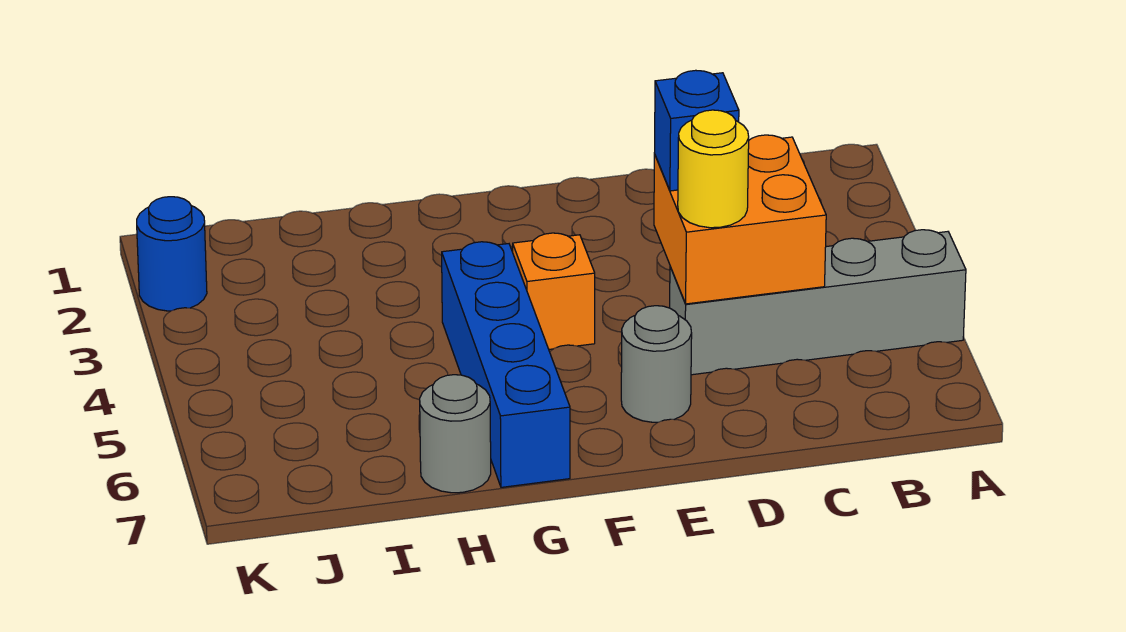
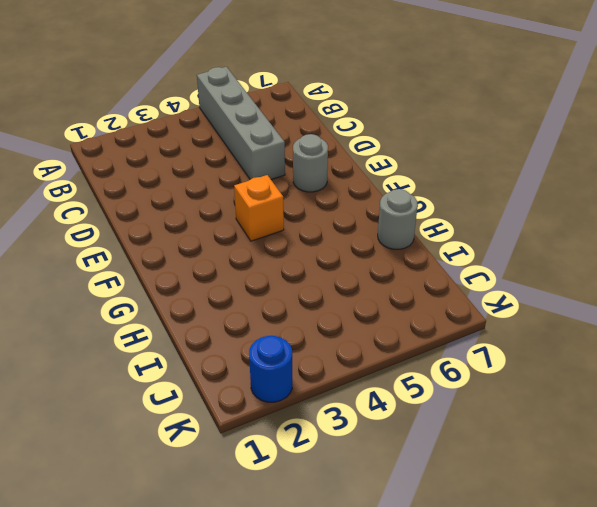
none -> blue 1x4 brick [442,242,570,487]
none -> orange 2x2 brick [654,135,826,304]

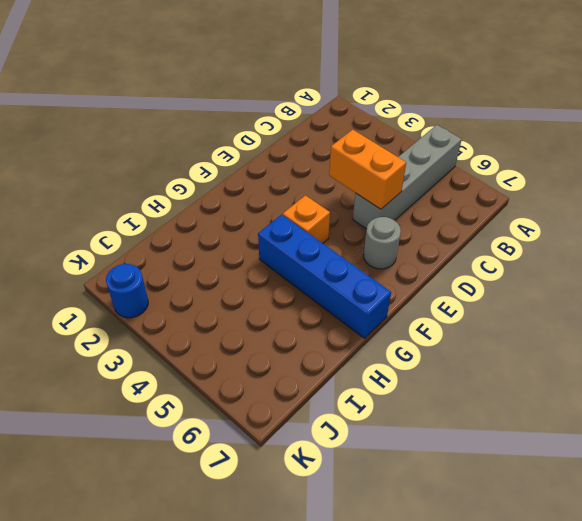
orange 1x2 brick [329,129,406,209] -> orange 2x2 brick [654,135,826,304]
none -> grey 1x1 round brick [420,375,491,493]
none -> blue 1x1 brick [654,70,739,191]

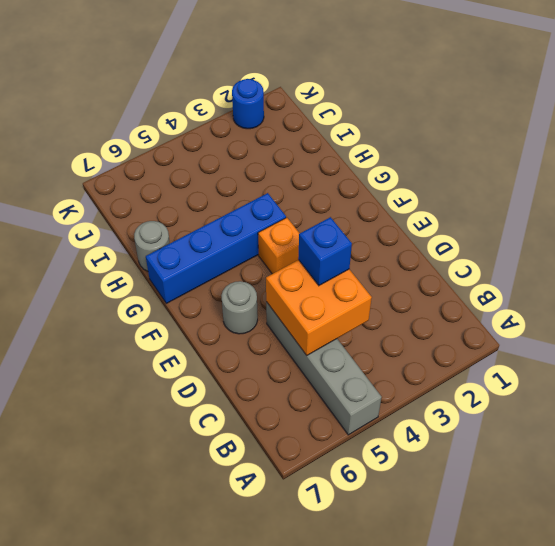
none -> yellow 1x1 round brick [678,110,749,228]

